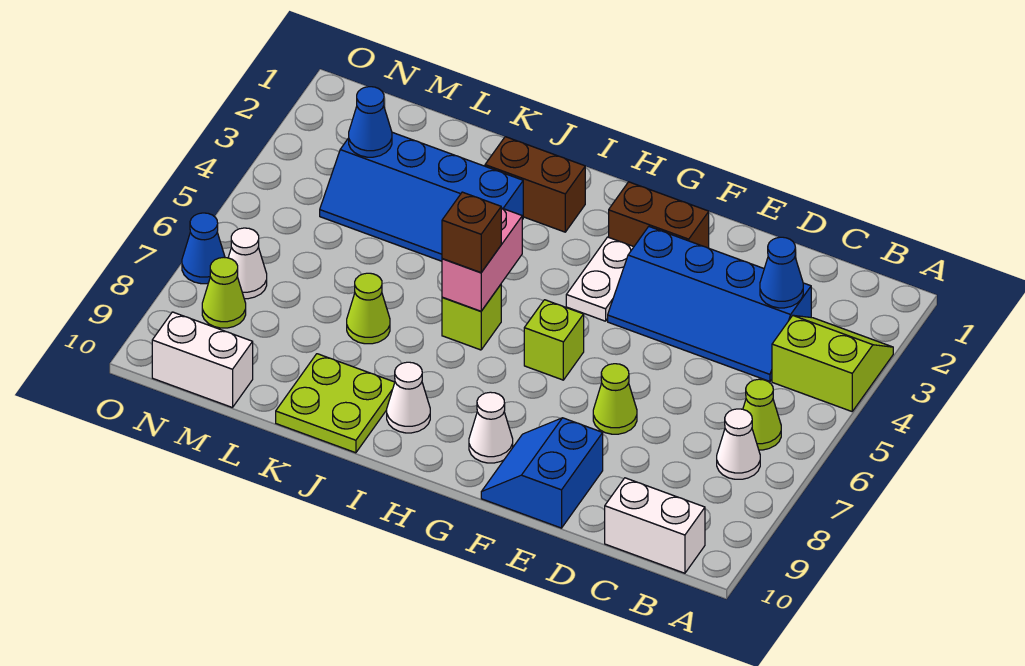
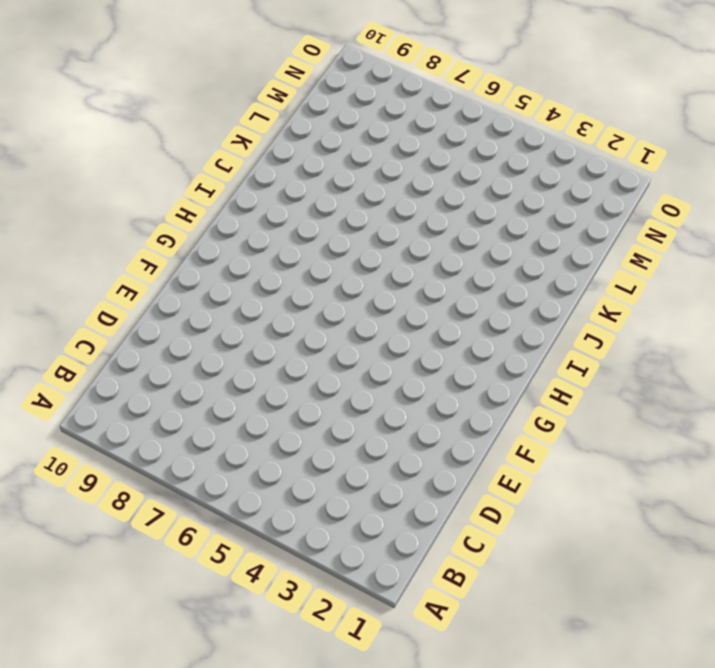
none -> lime 2x2 slope [772,315,893,411]
none -> lime 1x1 cone [743,379,781,450]
none -> white 1x1 cone [717,409,760,479]

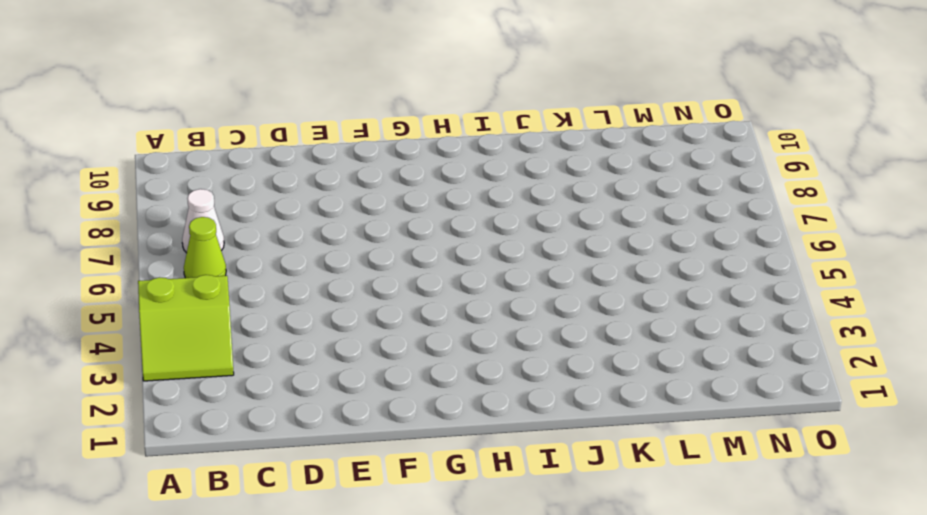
none -> white 1x2 brick [605,478,705,573]
none -> blue 2x4 slope [608,227,811,381]
none -> lime 1x1 cone [593,364,637,434]

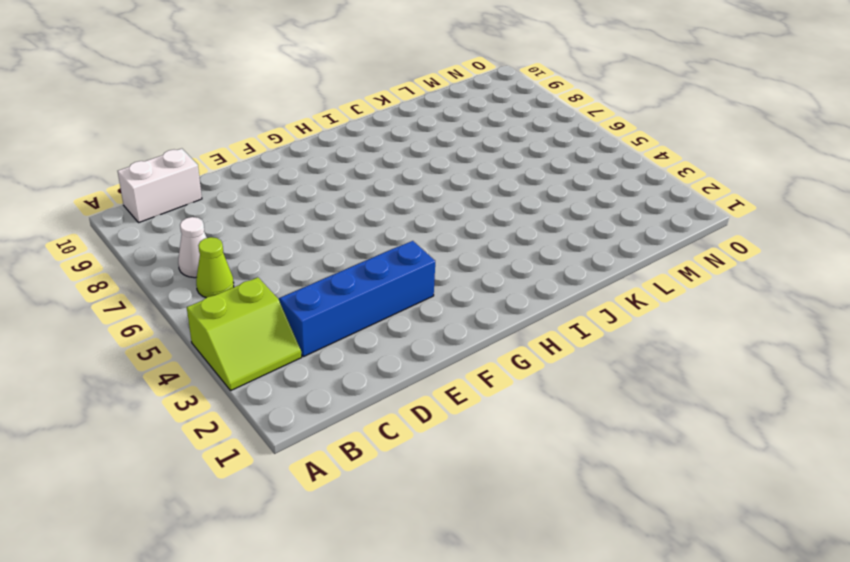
none -> lime 1x1 cone [593,364,637,434]
none -> blue 2x2 slope [481,418,603,528]
none -> brown 1x2 brick [609,182,709,248]

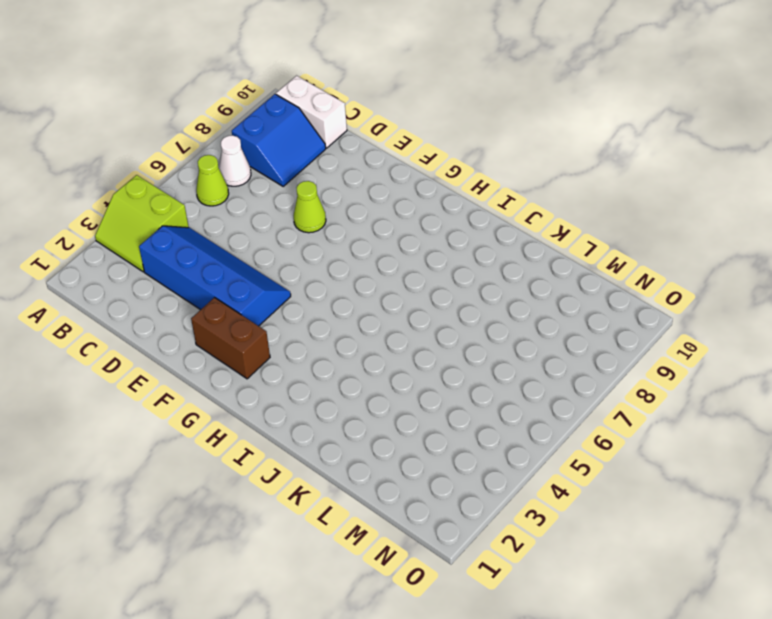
blue 2x2 slope [232,94,326,186] -> blue 2x2 slope moved to [481,418,603,528]
none -> white 1x2 plate [566,237,633,321]
none -> lime 1x1 brick [524,300,584,380]
none -> white 1x1 cone [469,392,513,463]

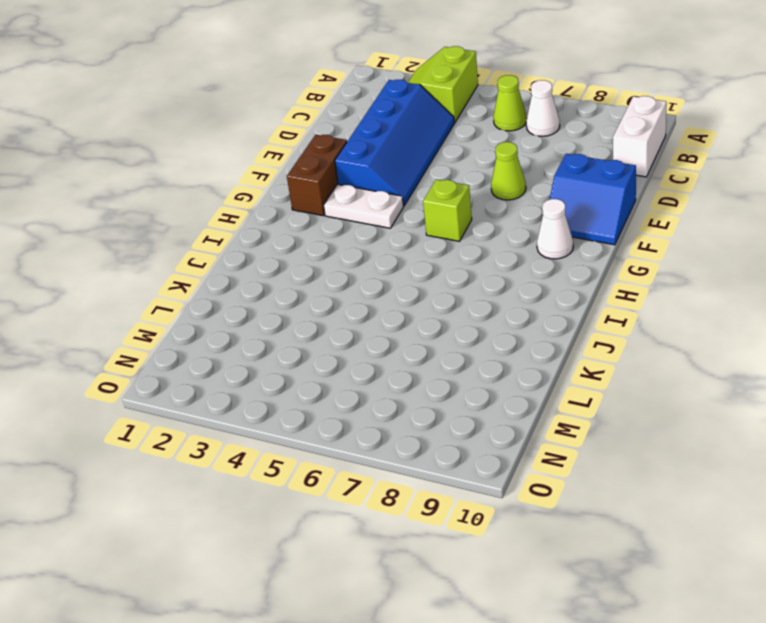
none -> brown 1x2 brick [485,137,585,232]
none -> lime 1x1 brick [442,285,501,350]
none -> white 1x1 cone [387,362,430,433]

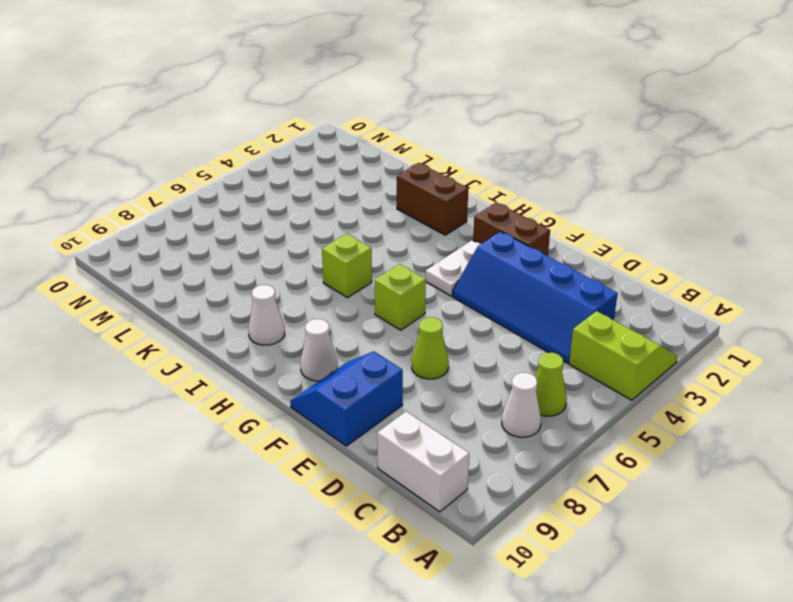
none -> blue 2x4 slope [320,132,523,261]
none -> lime 2x2 plate [276,354,395,453]
none -> lime 1x1 cone [347,273,390,344]

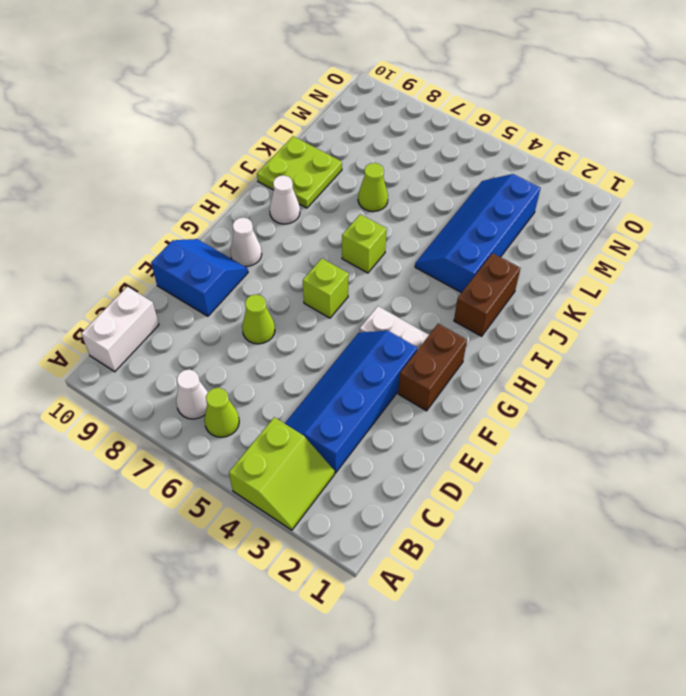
none -> white 1x2 brick [152,312,253,408]
none -> white 1x1 cone [228,228,267,299]
none -> lime 1x1 cone [202,257,246,328]

